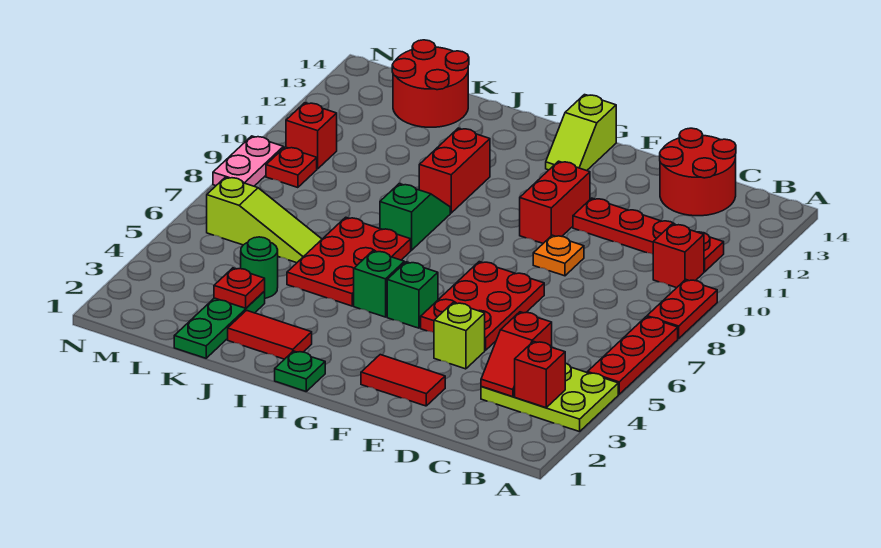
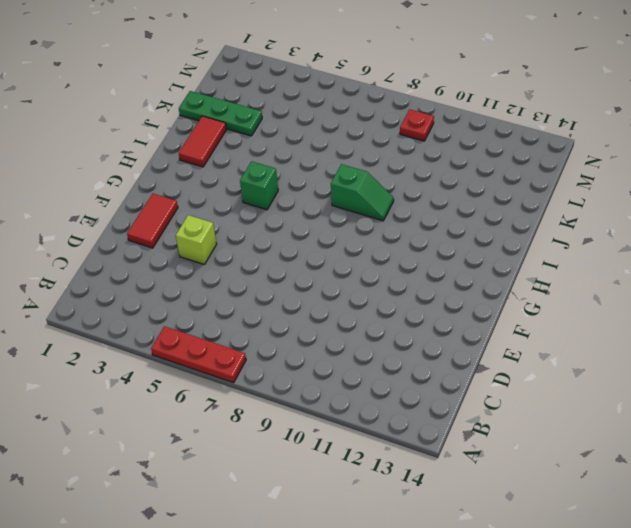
none -> lime 2x3 plate [481,363,618,432]
none -> red 1x2 plate [647,280,717,339]
none -> red 1x1 brick [653,224,704,288]

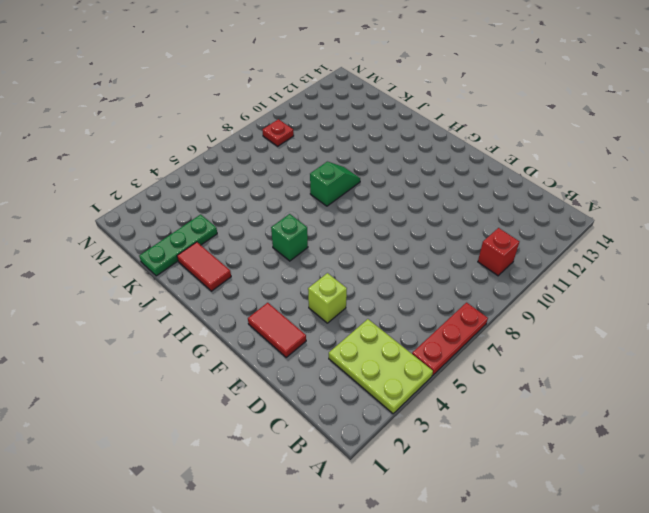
none -> red 1x2 plate [647,280,717,339]
none -> red 1x4 plate [573,198,724,272]
none -> red 2x2 round brick [660,128,736,216]

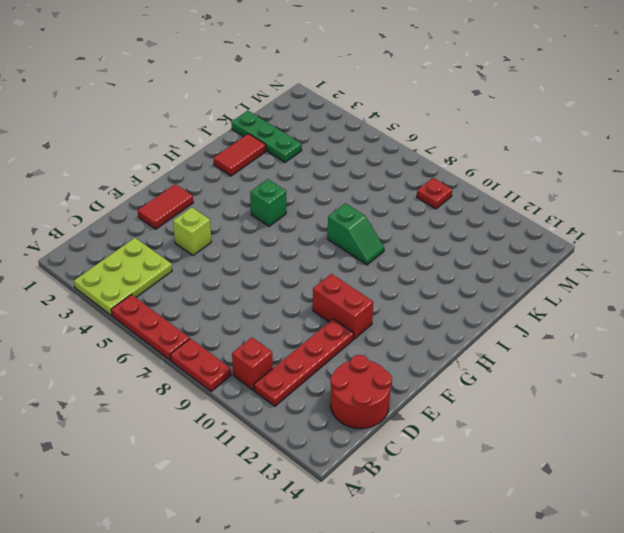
none -> red 2x3 plate [421,262,544,350]
none -> orange 1x1 plate [533,235,584,276]
none -> green 1x1 brick [387,262,438,328]

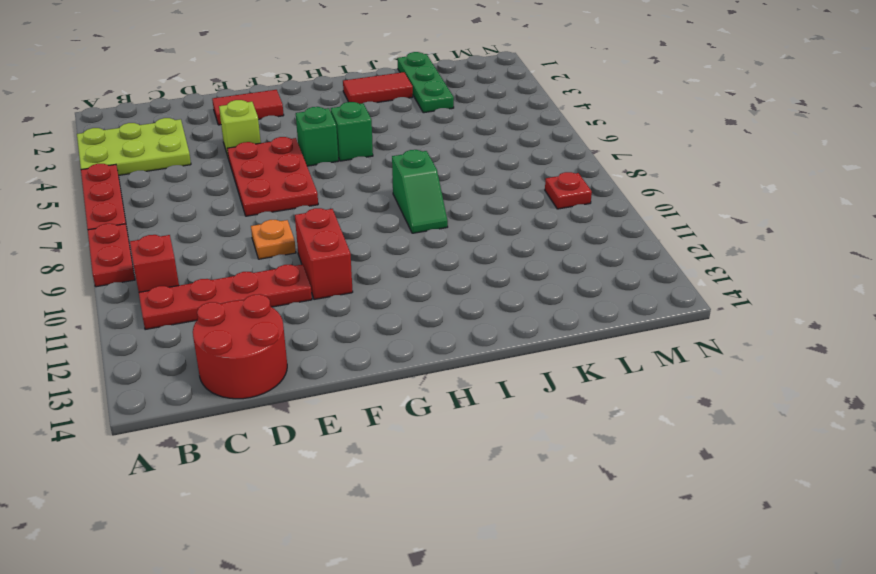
none -> lime 1x2 slope [546,95,616,171]
none -> green 1x1 plate [275,351,325,391]
none -> red 2x3 plate [287,217,411,306]

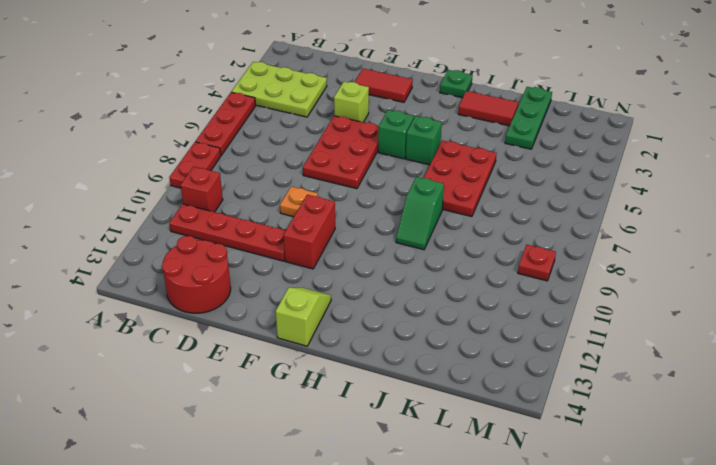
none -> red 1x2 brick [419,128,490,213]
none -> green 1x1 round brick [241,237,278,298]
none -> lime 1x3 slope [207,177,322,263]

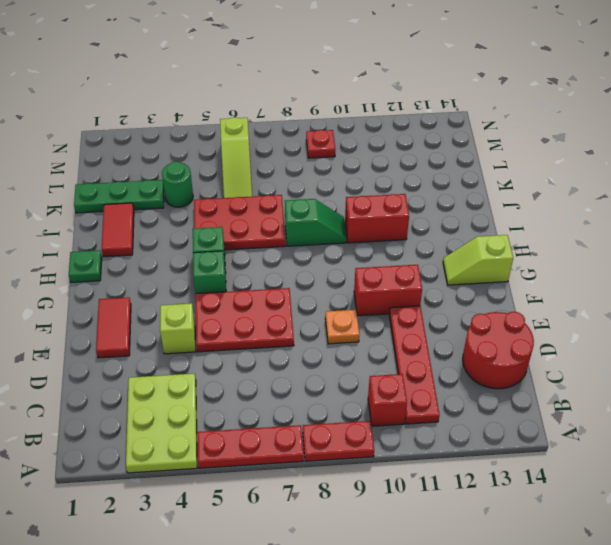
none -> red 2x2 round brick [392,40,469,127]
none -> red 1x1 brick [286,103,337,169]
none -> pink 1x2 plate [213,136,283,186]

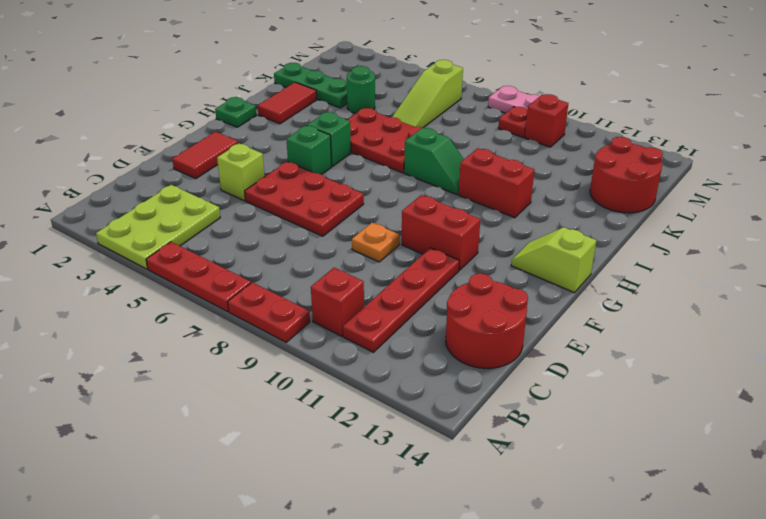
none -> red 1x1 brick [515,341,565,408]
none -> red 1x2 slope [481,312,552,397]
none -> red 1x1 plate [214,268,265,308]

